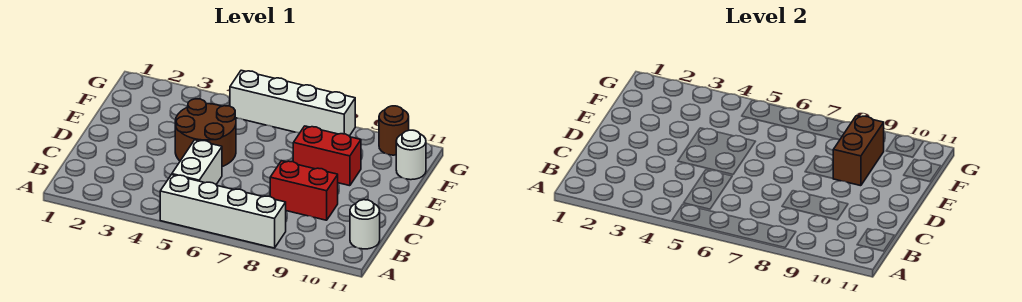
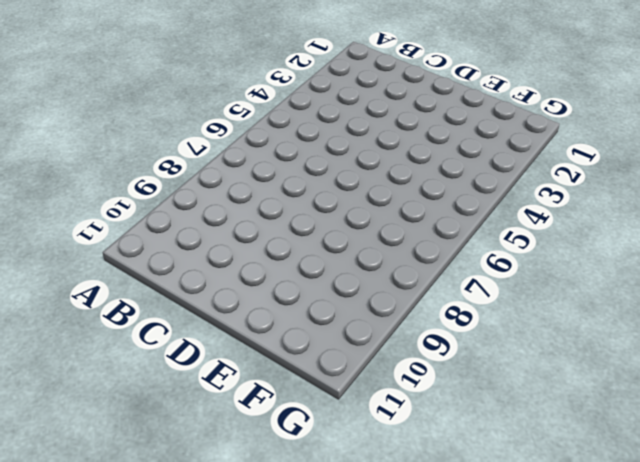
none -> white 1x4 brick [160,175,286,248]
none -> white 1x2 brick [172,140,222,184]

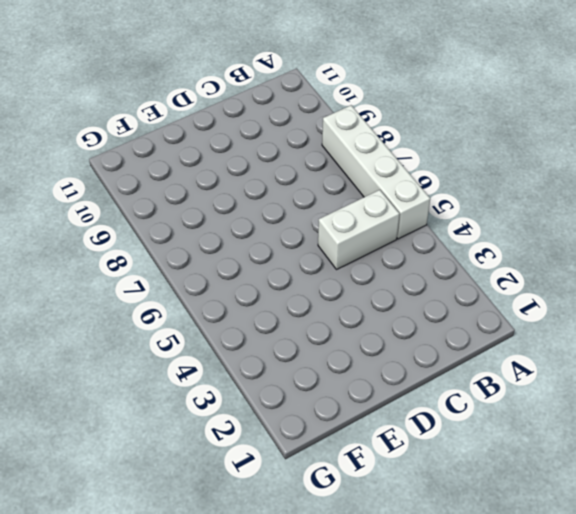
none -> white 1x1 round brick [350,200,380,249]
none -> red 1x2 brick [270,161,338,220]

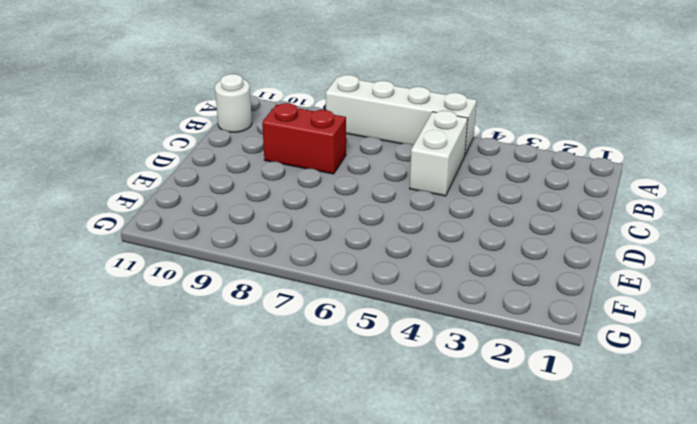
none -> brown 2x2 round brick [175,99,236,167]
none -> red 1x2 brick [293,126,361,186]

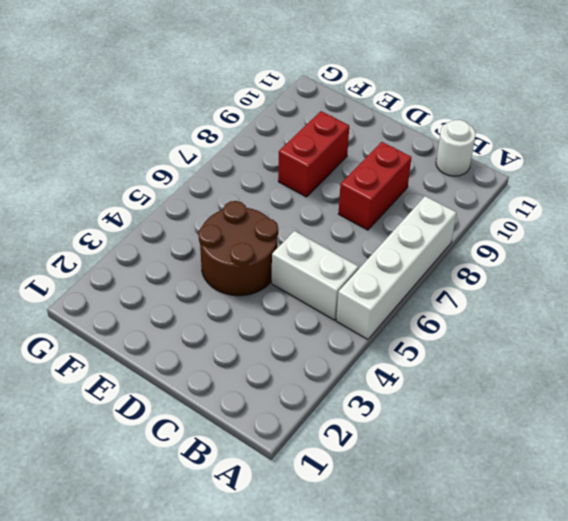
none -> white 1x1 round brick [396,130,426,180]
none -> white 1x4 brick [230,70,355,136]

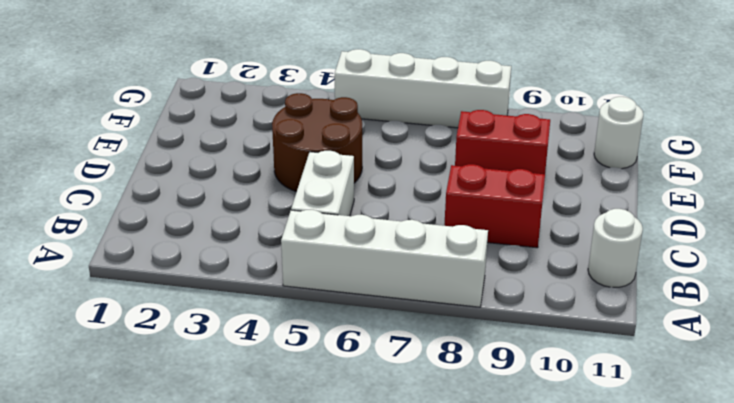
none -> brown 1x1 round brick [379,106,409,155]
none -> brown 1x2 brick [833,116,884,186]

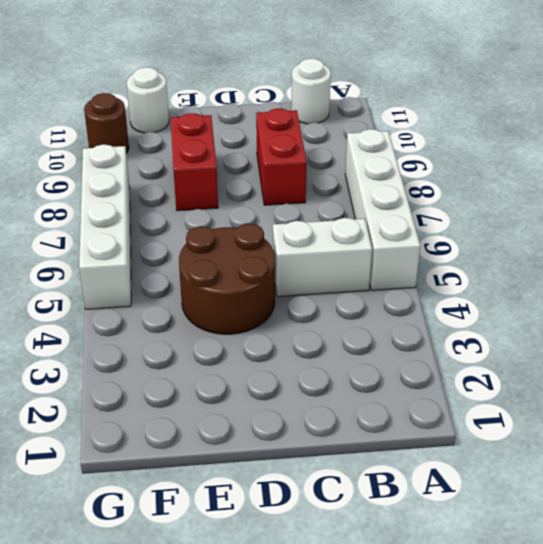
none -> brown 1x2 brick [833,116,884,186]

